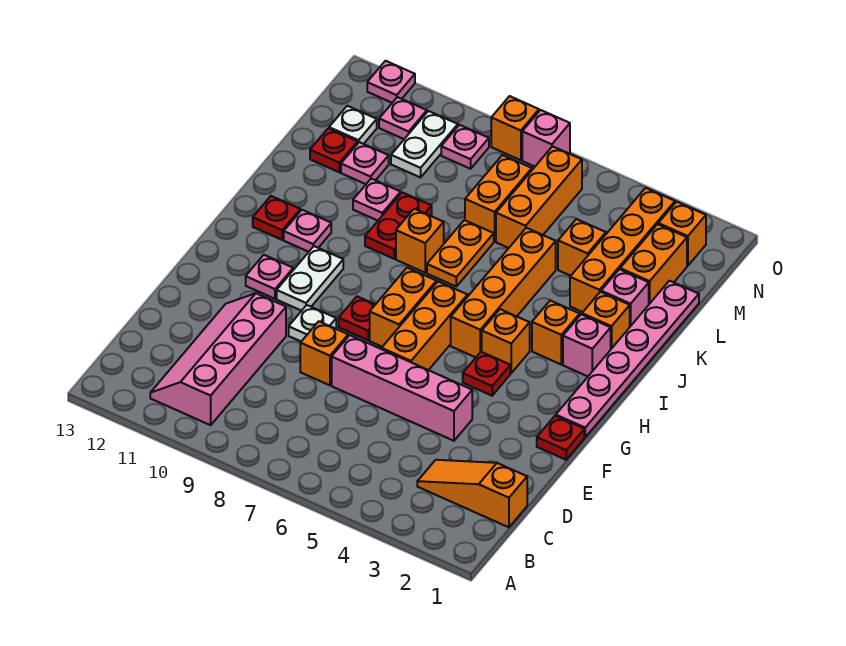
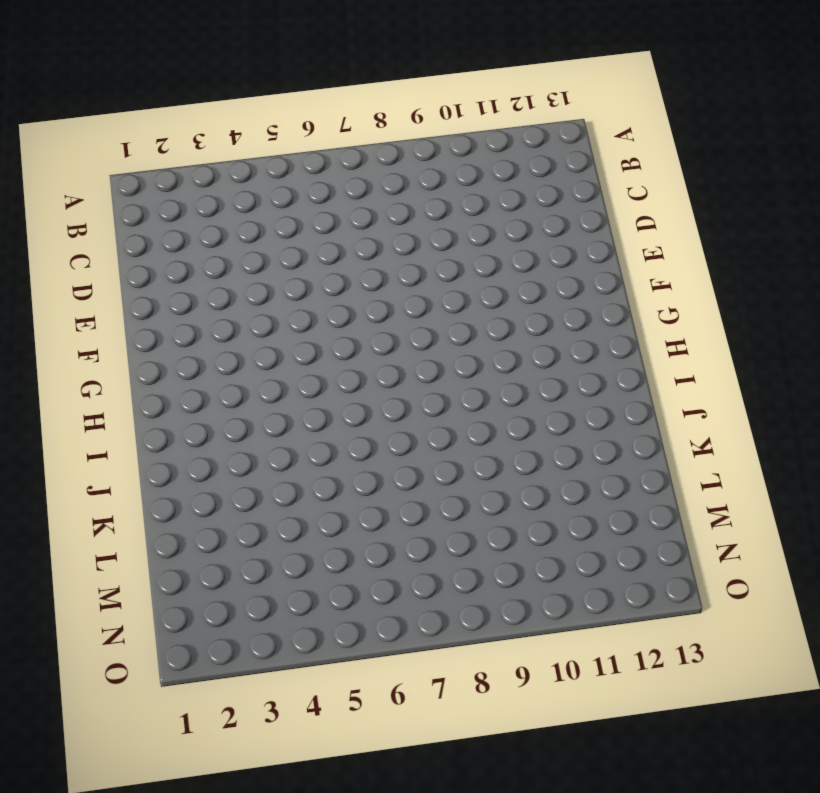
none -> pink 2x4 slope [150,293,286,425]
none -> orange 1x3 slope [417,460,527,527]
none -> pink 1x4 brick [332,335,472,441]
none -> orange 1x1 brick [300,321,348,385]

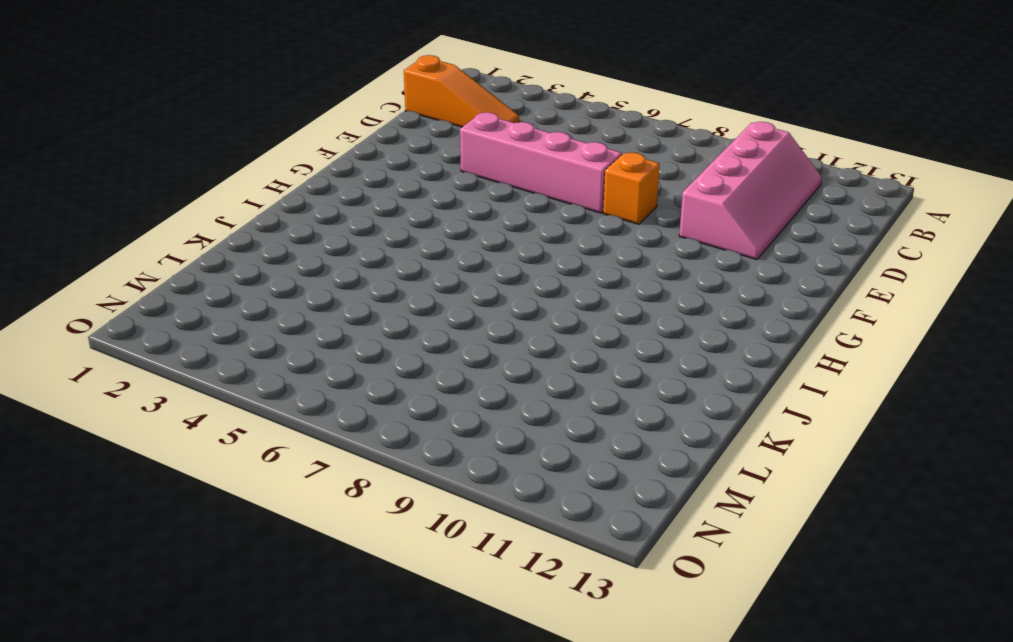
none -> red 1x1 plate [537,416,584,460]
none -> orange 1x3 brick [382,282,467,370]
none -> white 1x1 plate [289,305,336,341]
none -> pink 1x6 plate [556,281,699,437]

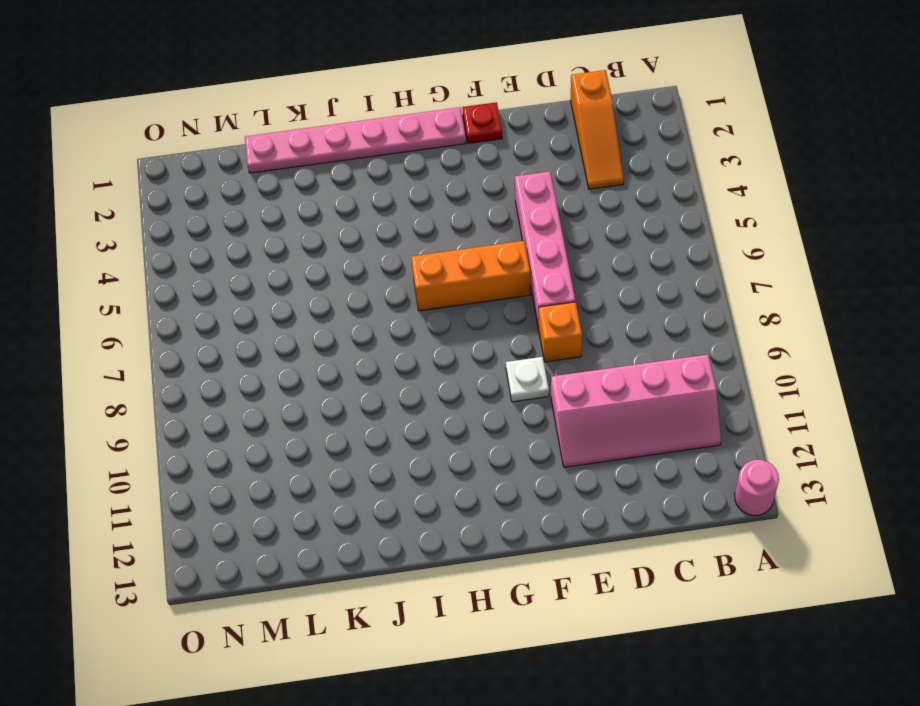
pink 1x1 round brick [735,460,779,515] -> none
none -> red 1x1 plate [463,352,510,396]
none -> orange 1x2 brick [370,268,436,347]
none -> red 1x1 plate [339,296,375,340]
none -> white 1x2 plate [277,246,343,311]

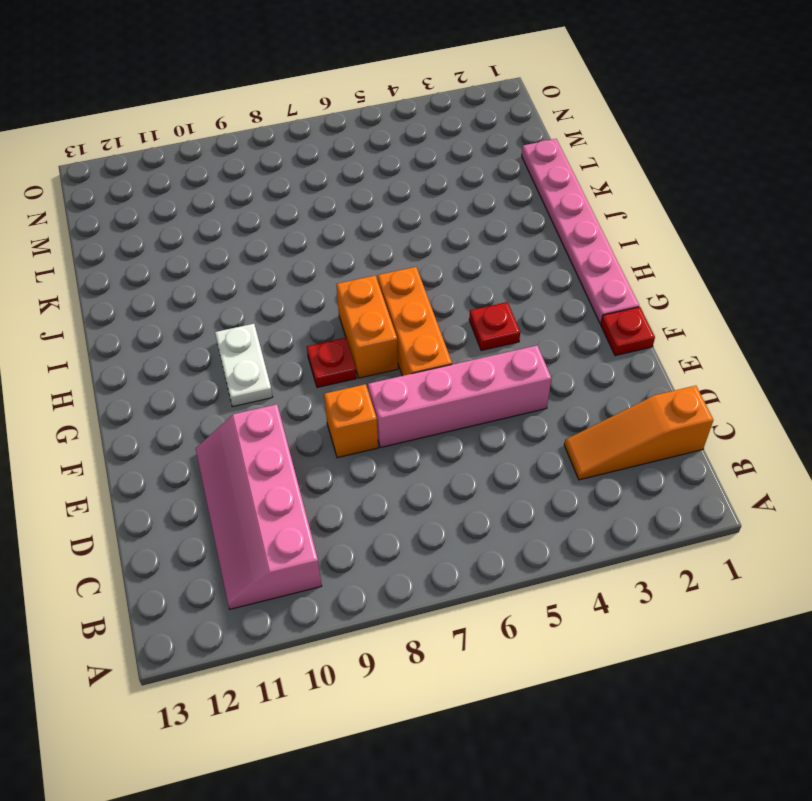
none -> white 1x1 plate [289,305,336,341]
none -> pink 1x1 plate [246,255,293,299]
none -> orange 1x1 brick [482,309,530,373]
none -> orange 1x4 brick [451,228,556,357]

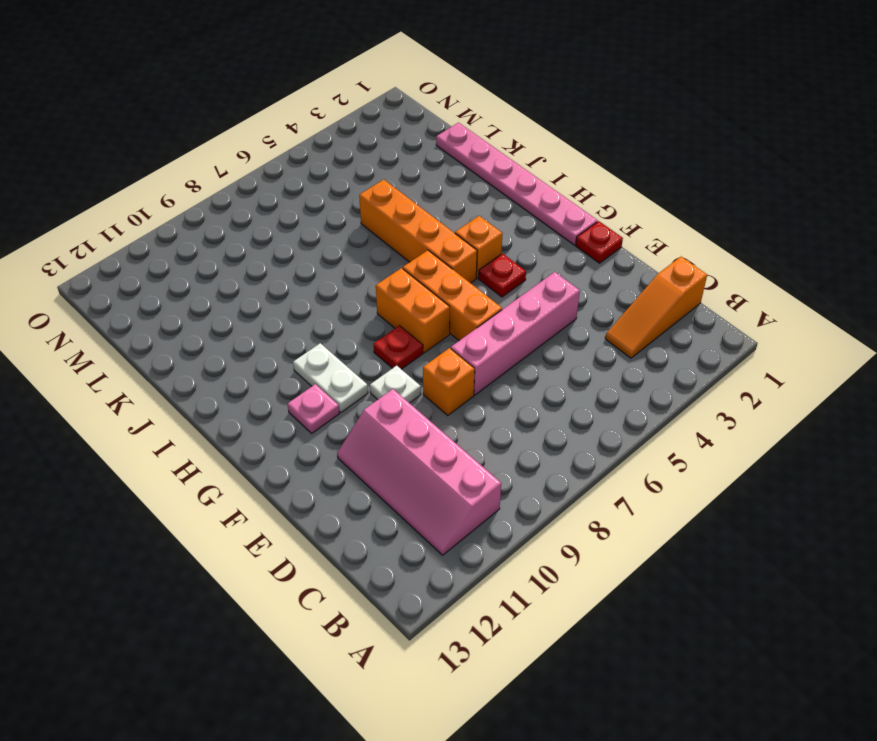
none -> pink 1x1 brick [563,314,611,376]
none -> orange 1x1 brick [532,301,580,364]
none -> pink 1x1 plate [284,210,331,252]
none -> red 1x1 plate [253,196,300,240]

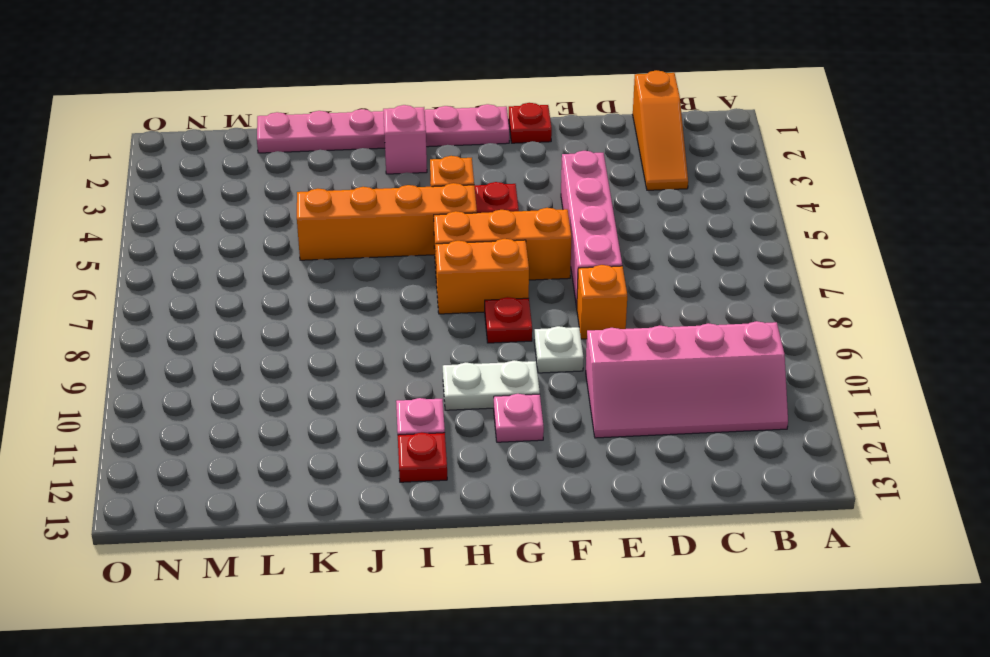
none -> orange 1x1 brick [532,301,580,364]
none -> orange 1x1 brick [582,292,630,349]
none -> orange 1x2 plate [427,220,494,286]
none -> orange 1x1 brick [396,209,444,273]

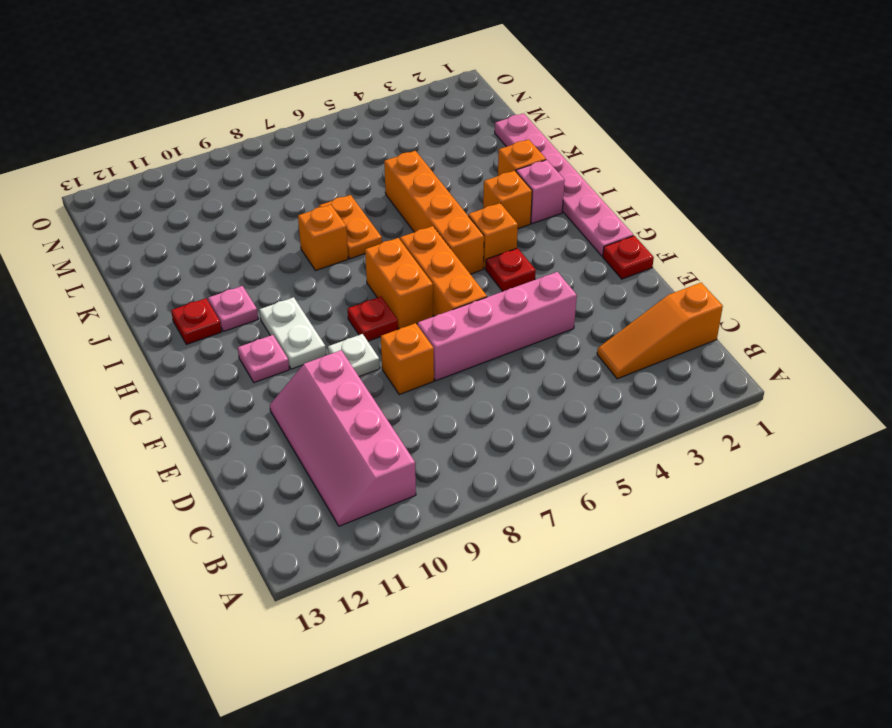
none -> red 1x2 plate [365,192,432,259]
none -> pink 1x1 brick [601,269,649,326]
none -> orange 1x4 brick [570,188,675,312]
none -> pink 1x1 plate [353,179,401,221]

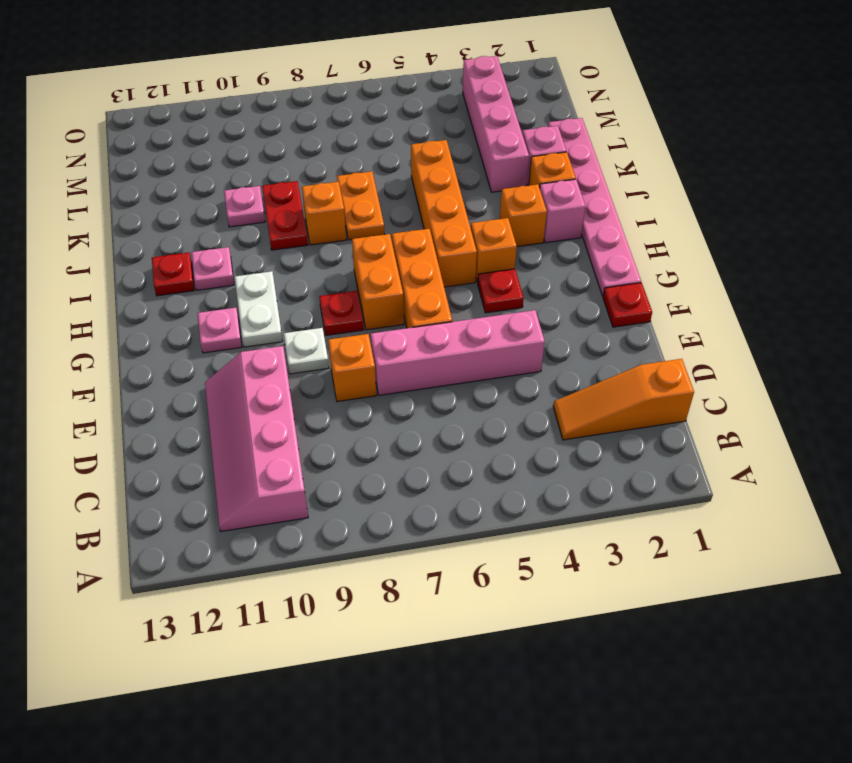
pink 1x4 brick [463,56,529,192] -> orange 1x4 brick [570,188,675,312]
none -> orange 1x2 brick [620,224,687,304]
none -> orange 1x1 brick [558,219,606,276]
none -> orange 1x3 brick [496,146,582,248]
none -> orange 1x2 brick [465,155,532,242]

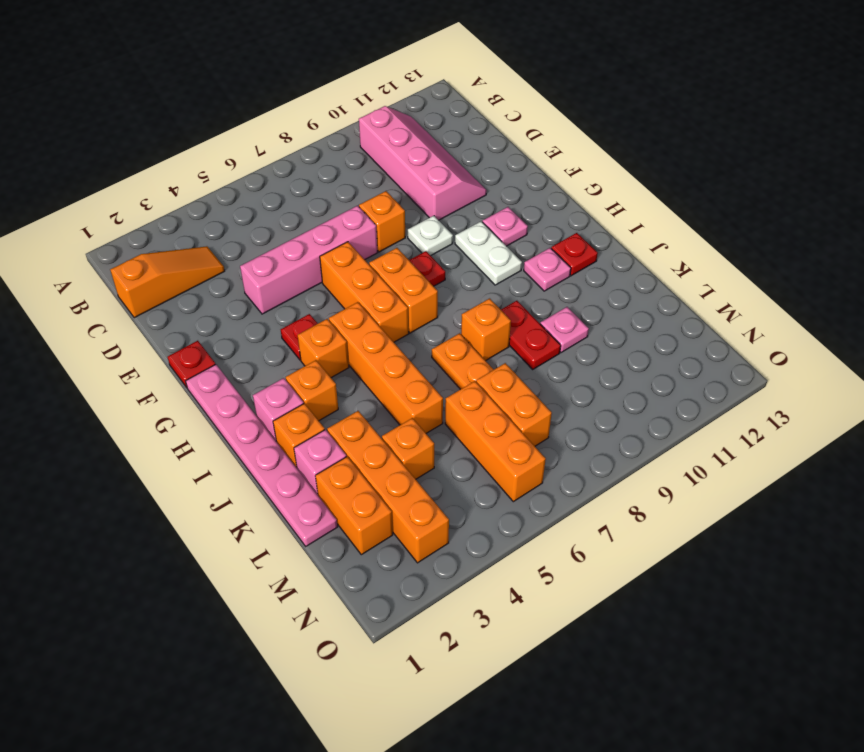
none -> pink 1x1 plate [341,142,389,184]
none -> red 1x1 plate [310,128,358,172]
none -> white 1x2 plate [391,111,458,178]
none -> white 1x1 plate [329,106,377,144]

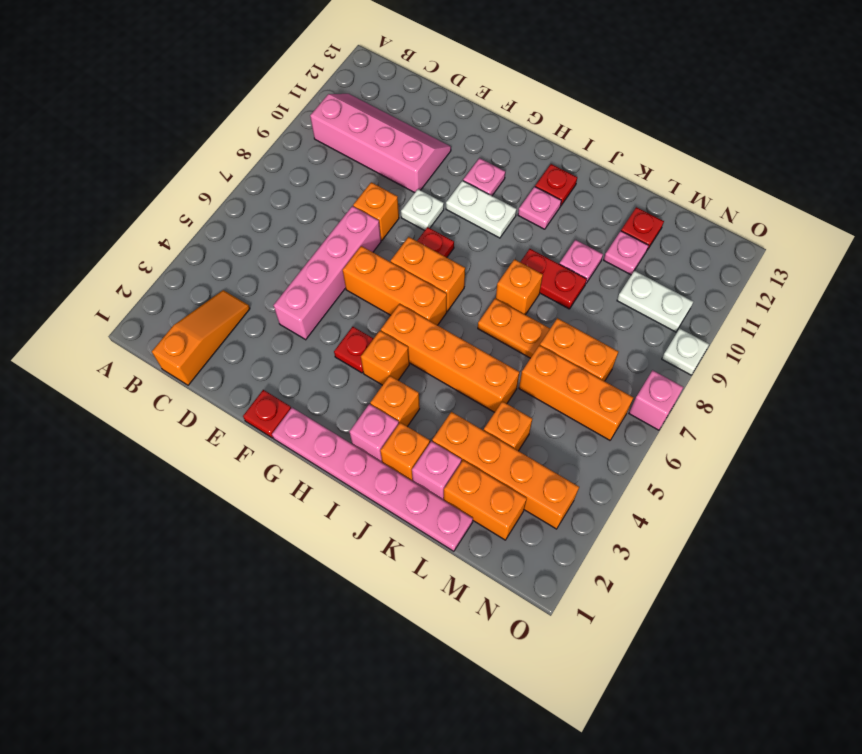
white 1x1 plate [662,329,709,375] -> white 1x1 plate moved to [329,106,377,144]
none -> orange 1x1 brick [658,202,706,266]
none -> pink 1x1 plate [441,125,489,169]
none -> pink 1x1 plate [379,97,427,139]
none -> orange 1x1 brick [491,96,539,160]

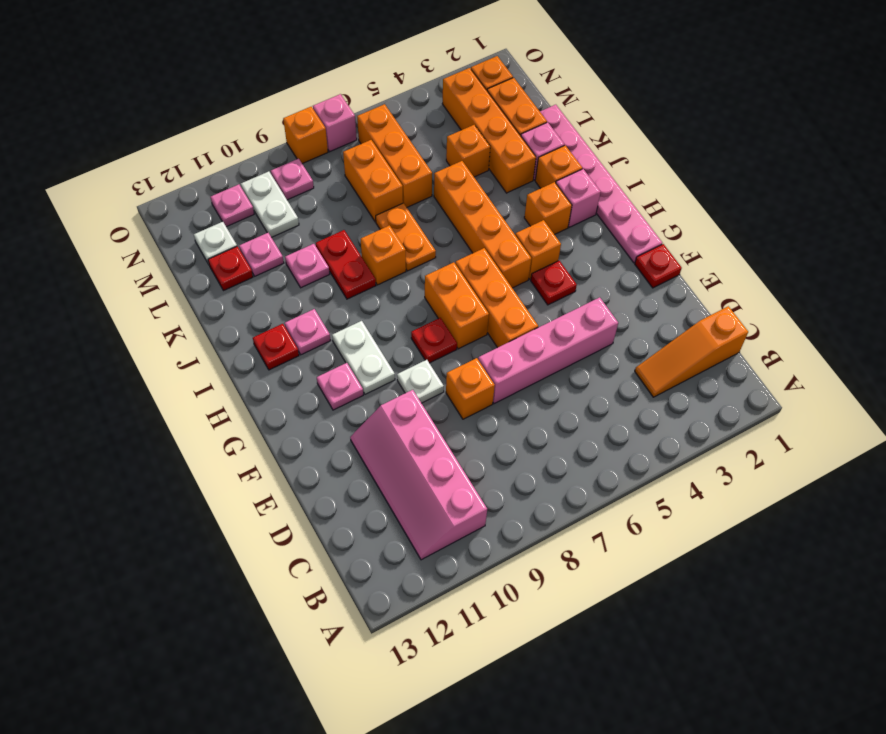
none -> pink 1x1 plate [367,61,415,103]

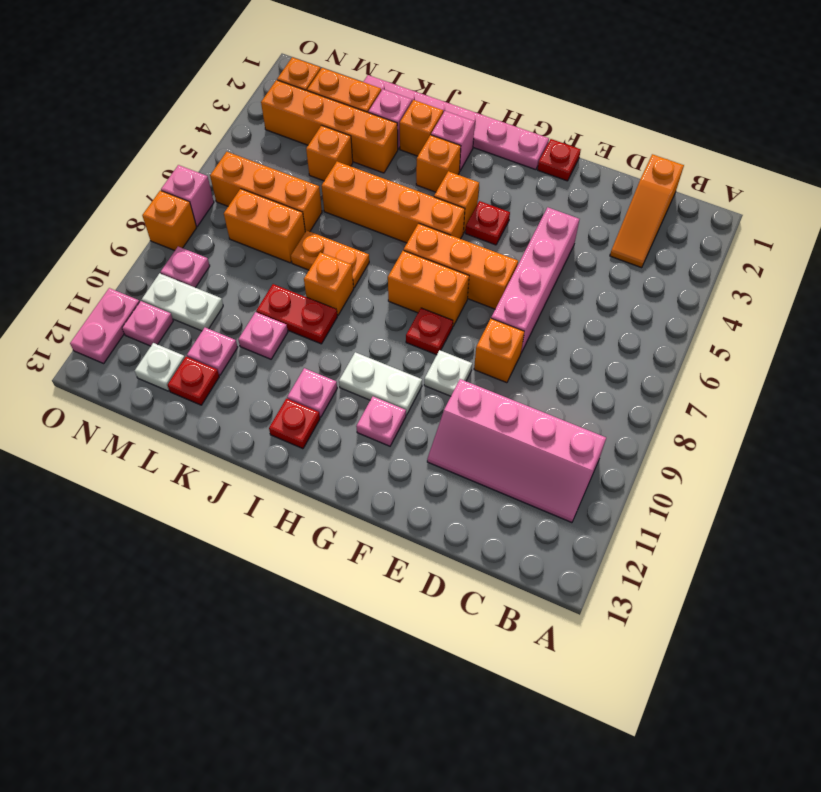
pink 1x2 plate [70,288,139,363] -> pink 1x1 plate [367,61,415,103]

